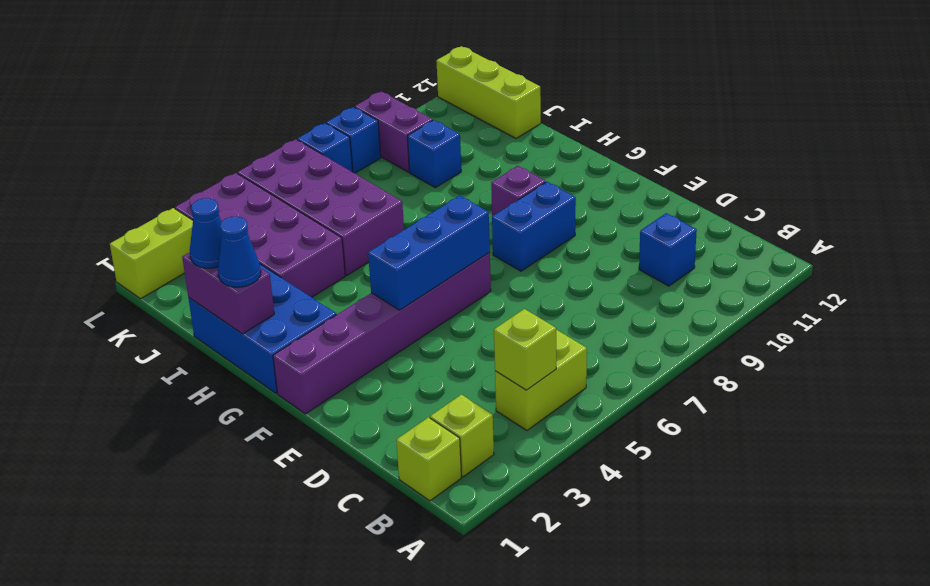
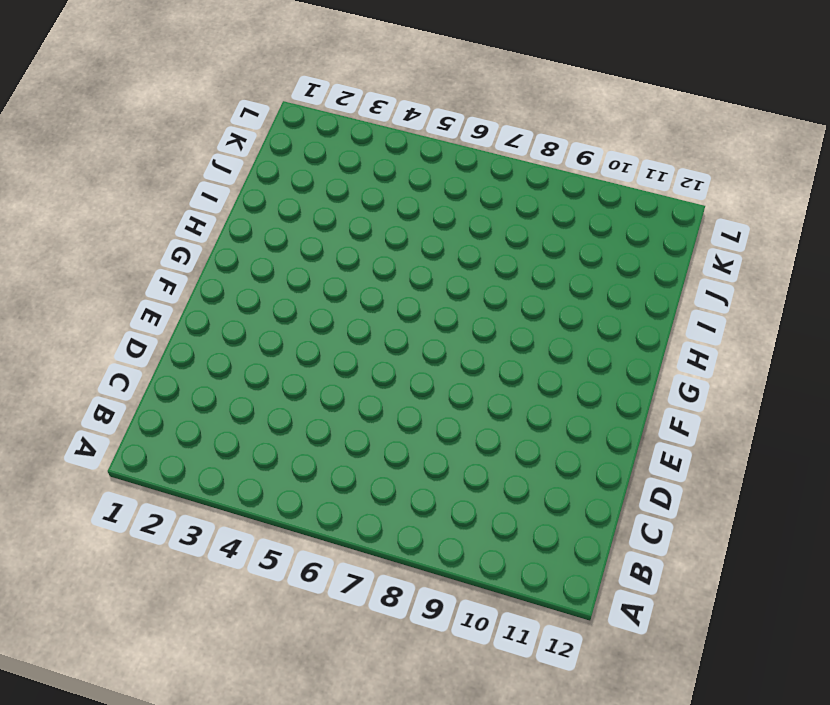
none -> lime 1x1 brick [396,417,461,501]
none -> lime 1x1 brick [430,394,494,477]
none -> lime 1x2 brick [495,330,587,430]

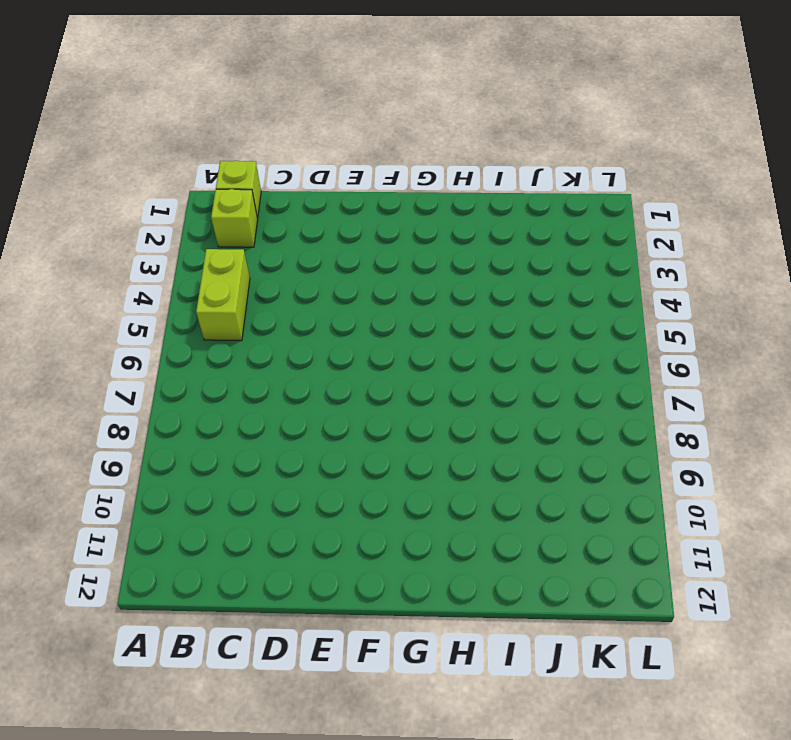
none -> blue 1x1 brick [639,213,697,286]
none -> purple 1x6 brick [273,252,491,414]
none -> blue 1x2 brick [492,182,576,271]

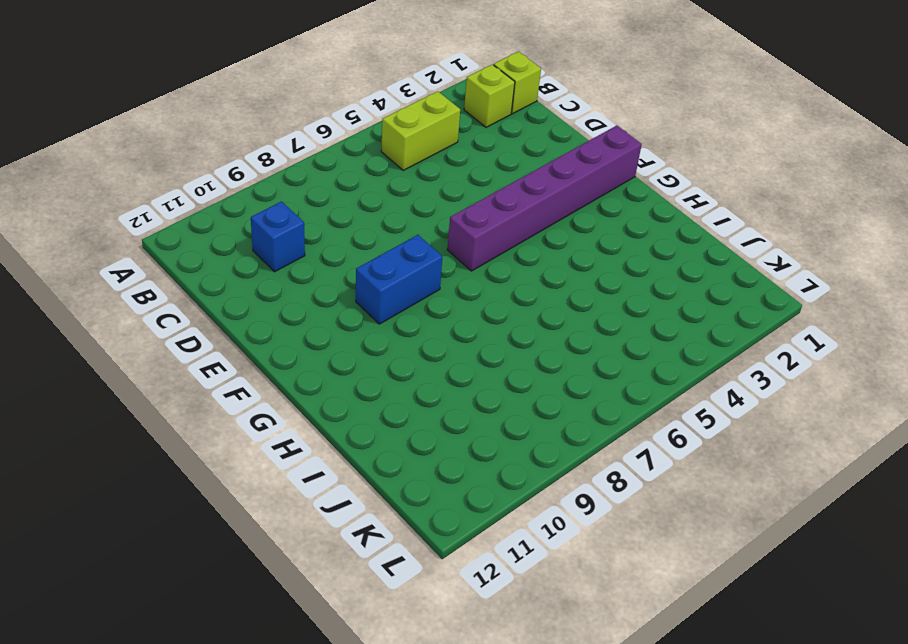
none -> blue 2x3 brick [188,264,336,393]
none -> purple 1x1 brick [491,166,546,216]
none -> purple 2x4 brick [175,173,345,297]

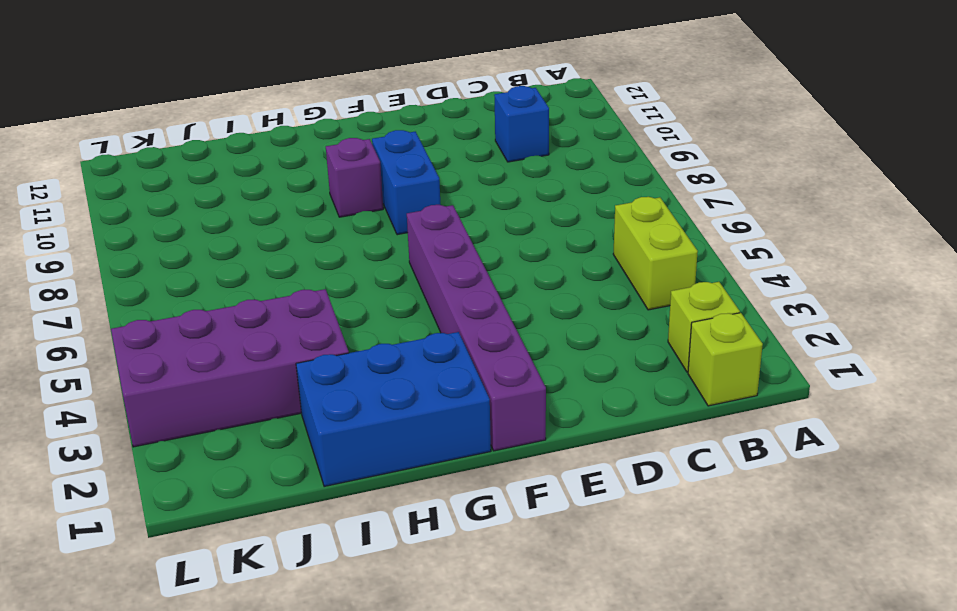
none -> purple 2x4 brick [237,139,404,275]
none -> blue 1x1 brick [408,120,461,188]
none -> lime 1x3 brick [436,46,541,138]

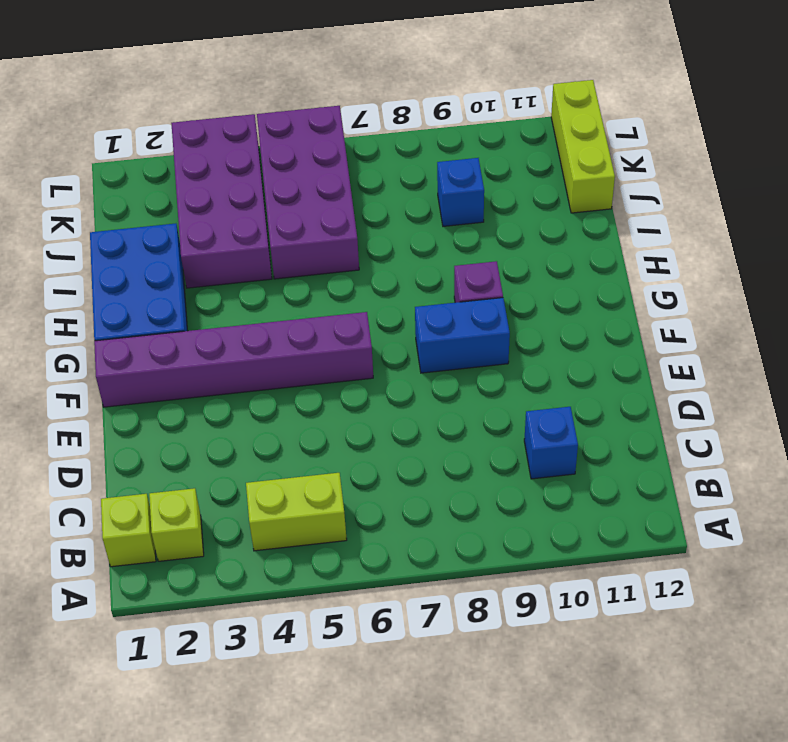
none -> purple 1x2 brick [355,91,433,172]
none -> lime 1x2 brick [110,208,193,299]
none -> blue 1x1 brick [297,123,352,172]

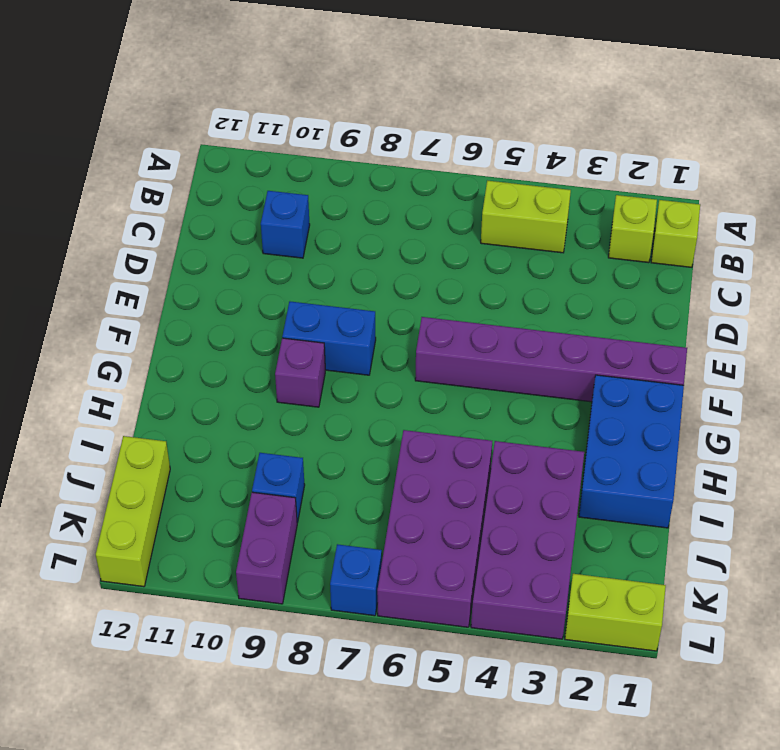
none -> blue 1x1 brick [326,107,381,173]
none -> lime 1x1 brick [494,309,556,390]
none -> blue 1x3 brick [368,196,490,310]

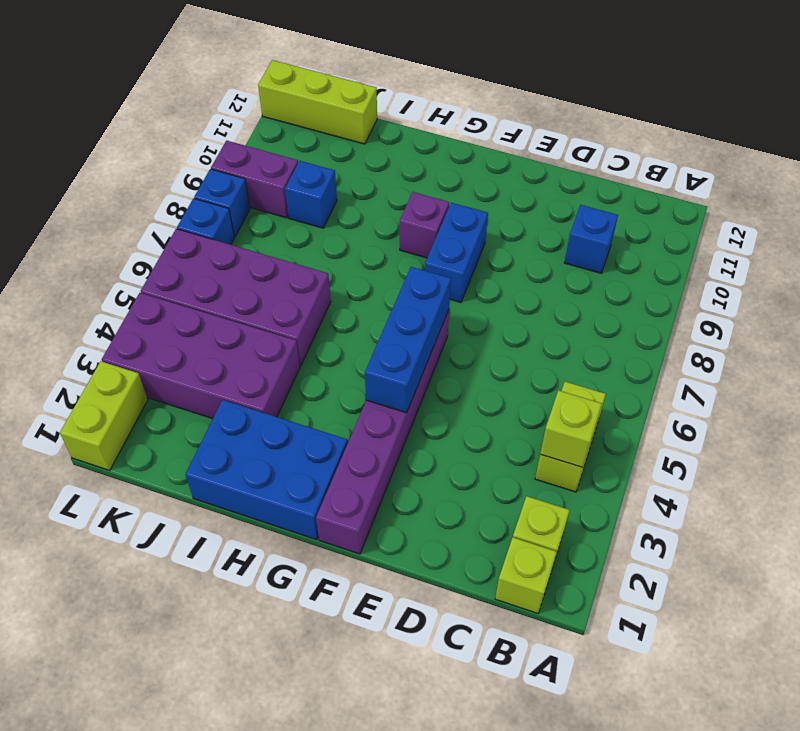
none -> purple 1x2 brick [182,252,274,334]
none -> blue 1x1 cone [218,216,261,287]
none -> blue 1x1 cone [190,198,222,268]

